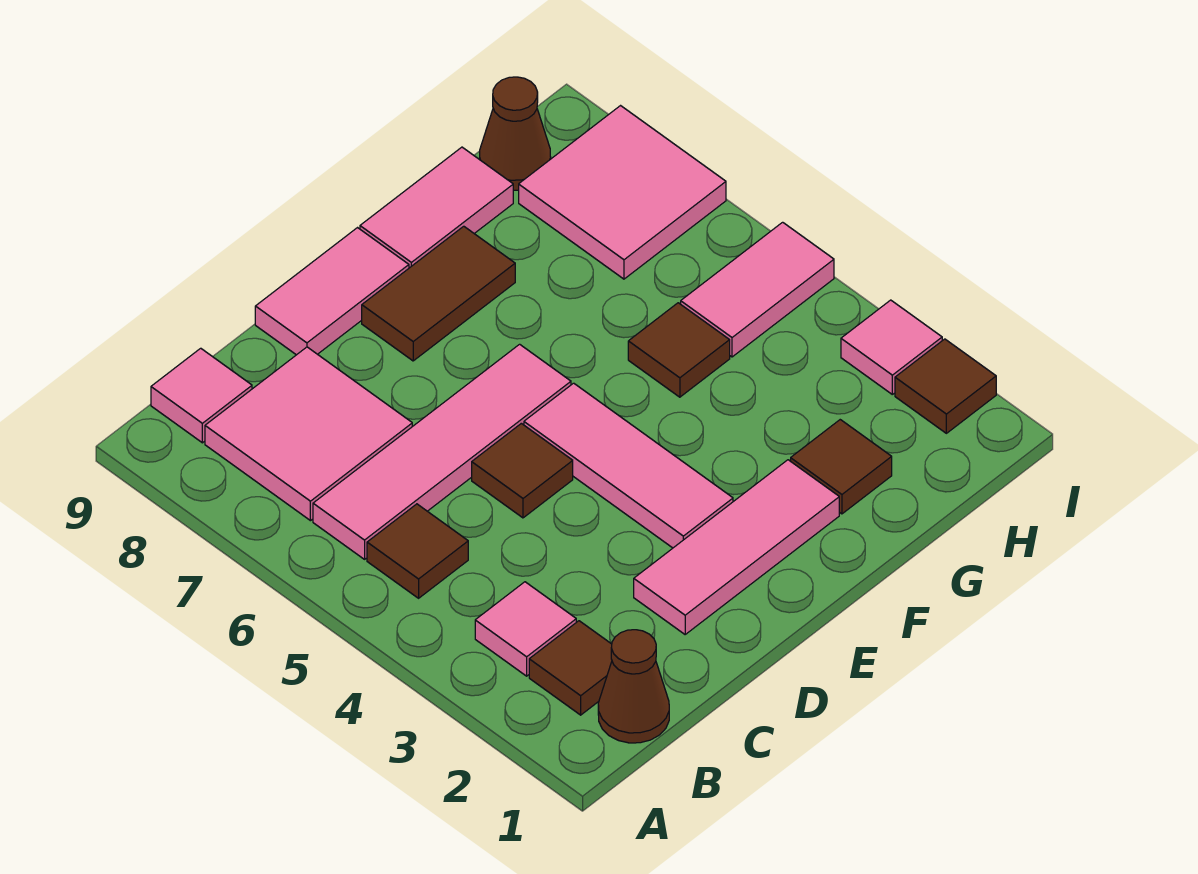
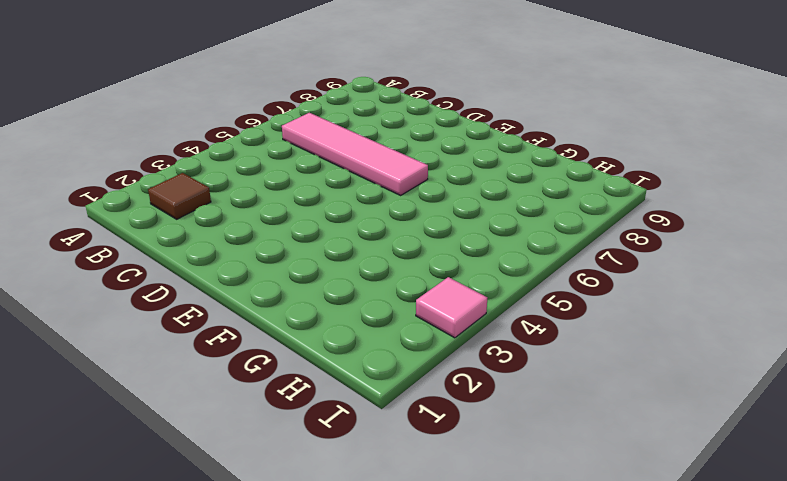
none -> brown 1x1 cone [598,630,669,743]
none -> pink 1x1 tile [475,582,576,676]
none -> brown 1x1 tile [367,504,468,598]

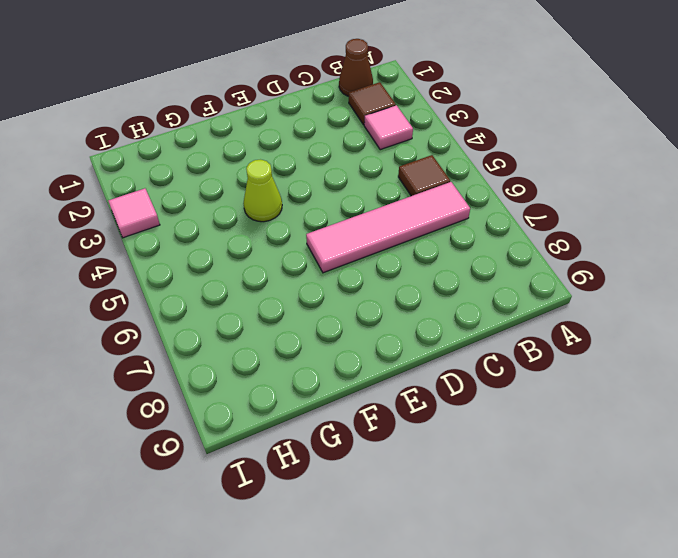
lime 1x1 cone [243,160,282,222] -> none
none -> pink 2x2 tile [205,347,412,521]
none -> pink 1x1 tile [151,348,252,443]
none -> pink 1x3 tile [634,460,839,634]

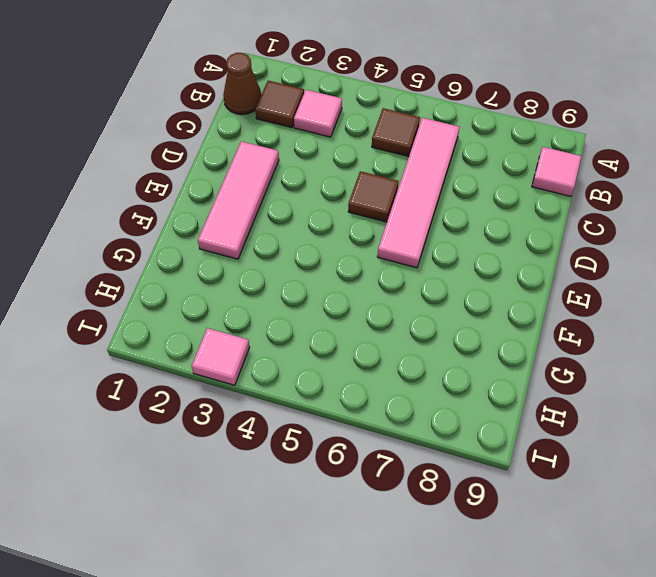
none -> pink 2x2 tile [205,347,412,521]
none -> pink 1x2 tile [255,228,409,355]
none -> pink 1x3 tile [524,383,733,548]

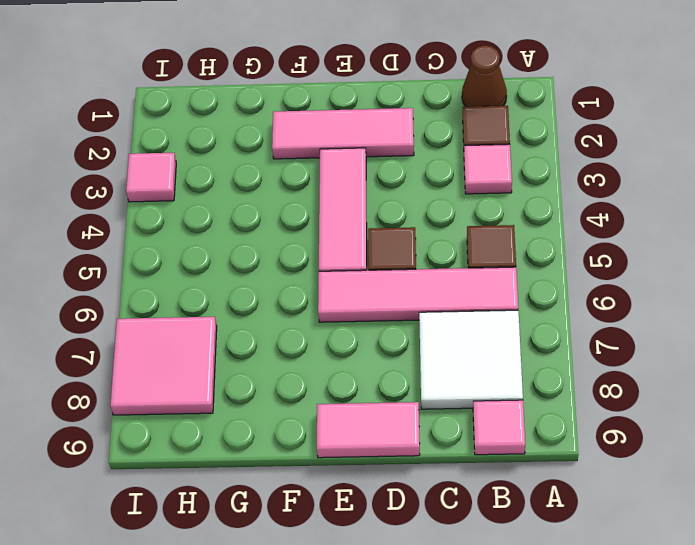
white 2x2 tile [419,310,523,409] -> pink 2x2 tile [205,347,412,521]
none -> brown 1x2 tile [362,226,515,361]
none -> pink 1x2 tile [360,147,513,268]
none -> brown 1x1 tile [791,420,892,514]

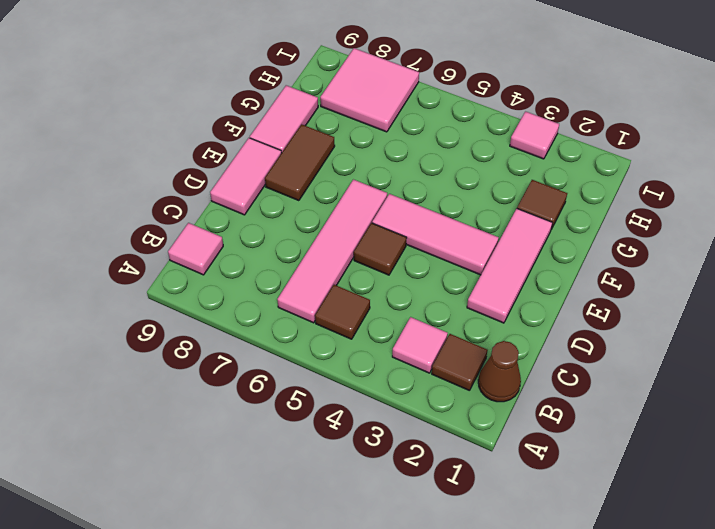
none -> pink 2x2 tile [205,347,412,521]
none -> brown 1x1 tile [628,303,730,397]
none -> pink 1x2 tile [681,222,834,357]

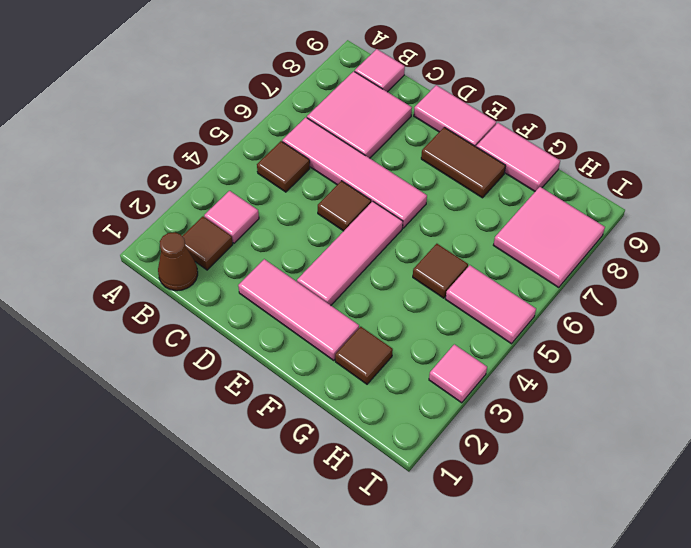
none -> brown 1x1 cone [480,77,551,190]
none -> brown 1x1 tile [895,339,996,433]

